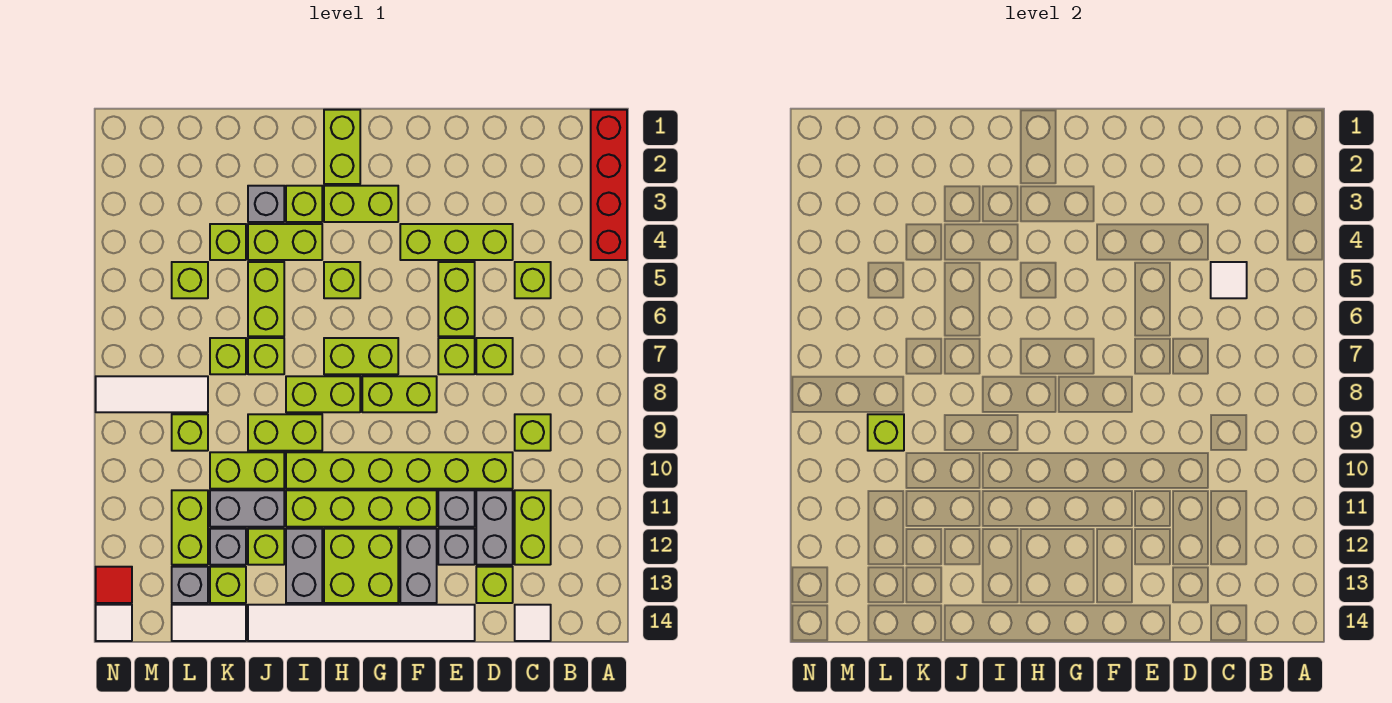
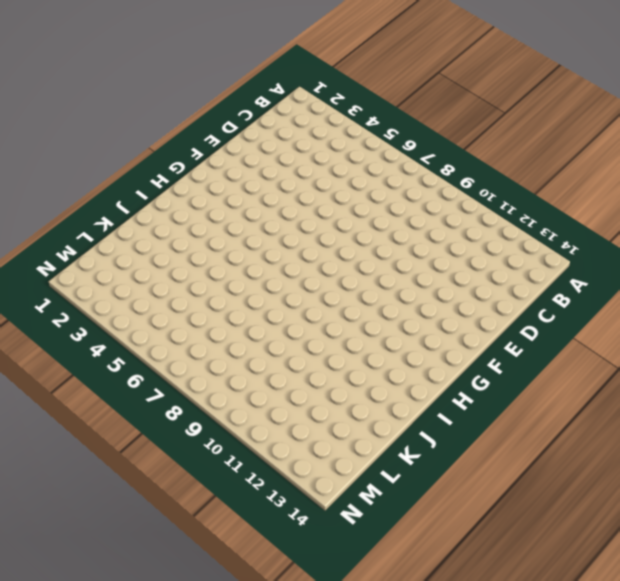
none -> red 1x4 brick [591,110,627,260]
none -> lime 1x1 brick [515,262,551,298]
none -> lime 1x1 brick [515,414,551,451]
none -> lime 1x2 brick [515,490,551,565]

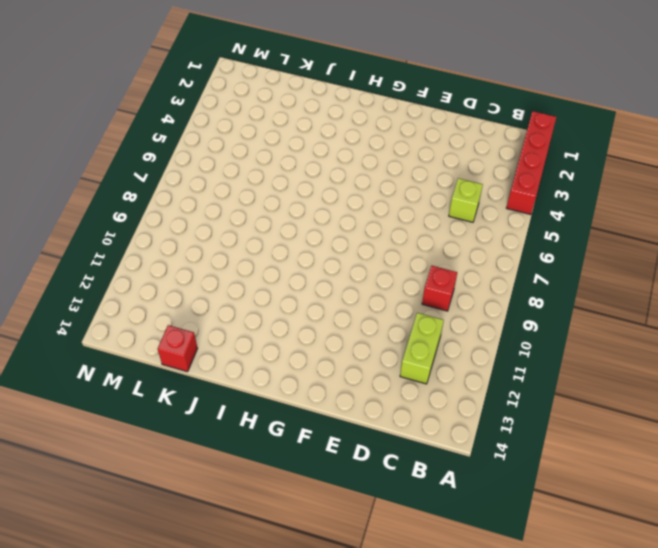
red 1x1 brick [422,266,457,311] -> lime 1x1 brick [515,414,551,451]
red 1x1 brick [158,325,198,372] -> white 1x2 tile [172,605,246,641]
none -> white 1x1 tile [515,605,551,641]
none -> lime 1x3 brick [400,224,513,260]
none -> lime 1x1 brick [476,338,513,374]
none -> lime 1x6 brick [286,452,513,489]

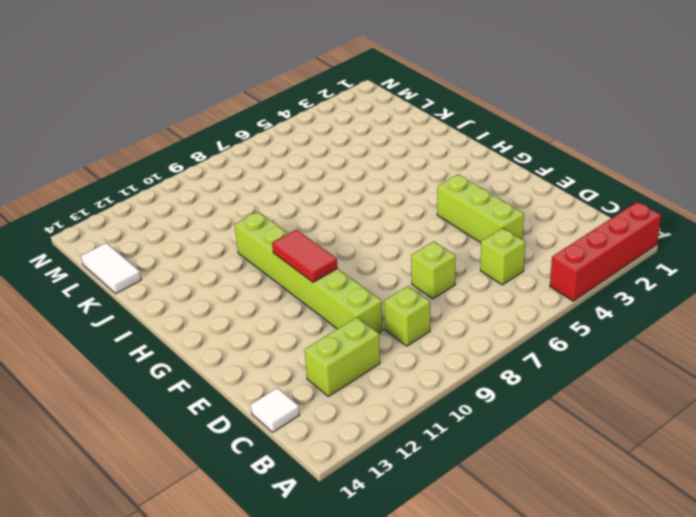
red 1x2 tile [272,230,338,282] -> none
none -> grey 1x2 brick [476,490,513,565]
none -> lime 1x1 brick [476,567,513,603]
none -> lime 1x2 brick [438,262,475,336]
none -> lime 1x1 brick [438,338,475,374]

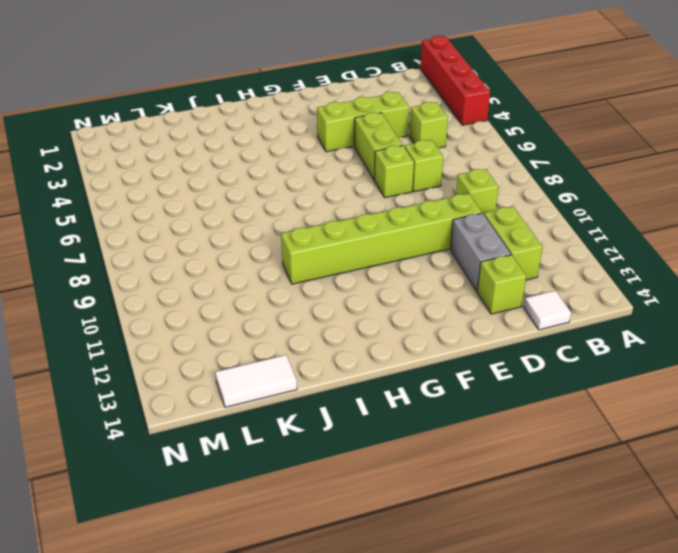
none -> grey 1x1 brick [438,490,475,527]
none -> grey 1x1 brick [438,529,475,565]
none -> white 1x6 tile [248,605,475,641]
none -> lime 1x2 brick [362,376,437,412]

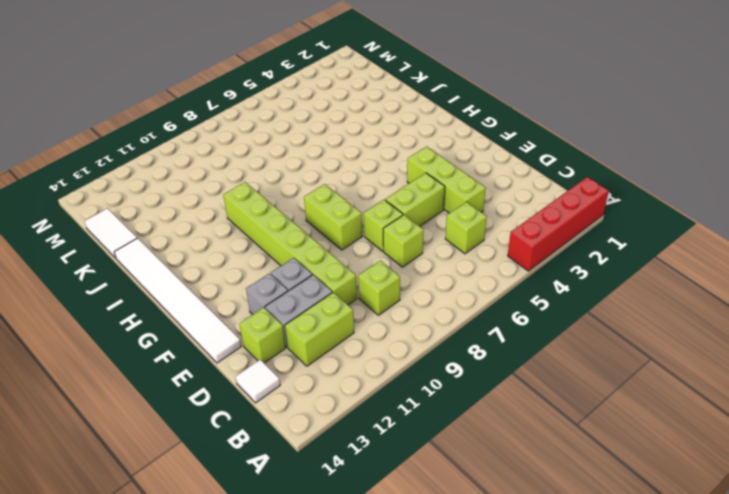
none -> lime 1x4 brick [286,490,437,527]
none -> grey 1x2 brick [400,529,437,603]
none -> lime 1x2 brick [324,186,398,222]
none -> lime 1x2 brick [324,338,398,374]

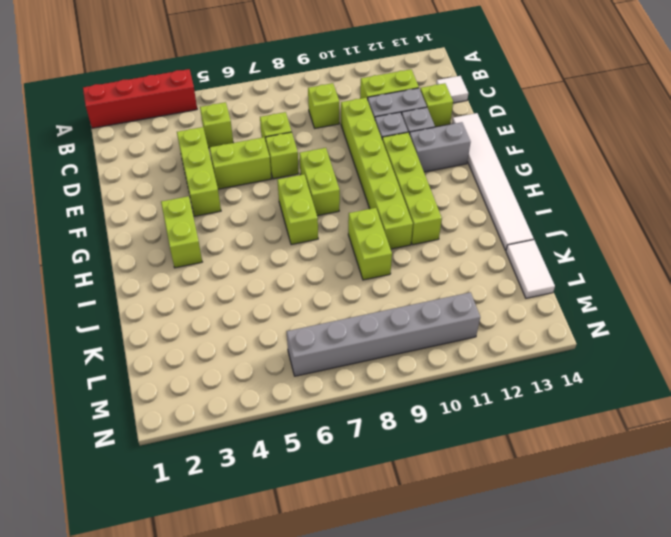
grey 1x6 brick [287,292,480,376] -> white 1x3 tile [96,376,208,412]
none -> lime 2x2 brick [324,529,398,603]
none -> lime 1x2 brick [324,110,360,184]
none -> lime 1x1 brick [324,262,360,298]
none -> lime 1x2 brick [286,376,360,412]

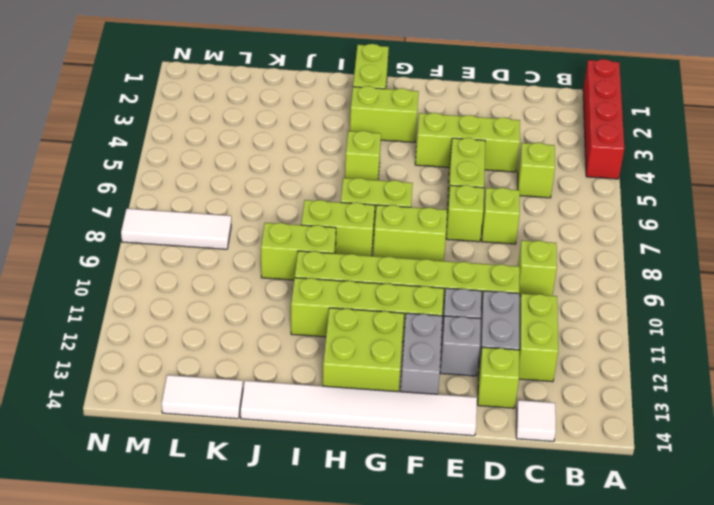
none -> lime 1x1 brick [286,186,322,222]
none -> lime 1x2 brick [248,224,322,260]
none -> grey 1x2 brick [286,529,322,603]
none -> grey 1x1 brick [248,186,284,222]

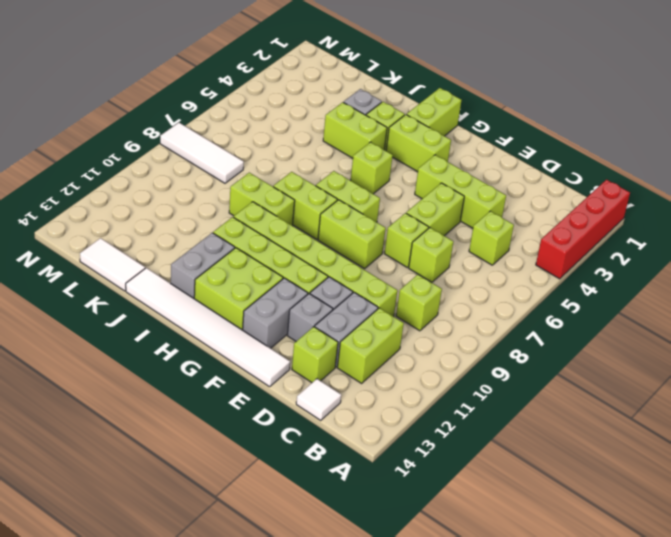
none -> lime 1x2 brick [248,262,284,336]
none -> lime 1x1 brick [248,338,284,374]
none -> lime 1x2 brick [210,452,284,489]
none -> grey 1x2 brick [210,490,284,527]

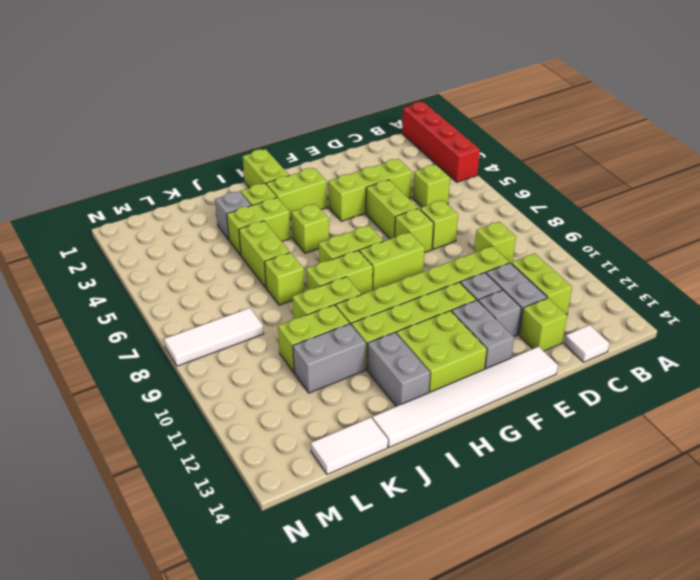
none -> lime 1x1 brick [248,529,284,565]
none -> lime 1x1 brick [210,224,246,260]
none -> lime 1x1 brick [210,338,246,374]
none -> grey 1x1 brick [210,529,246,565]

